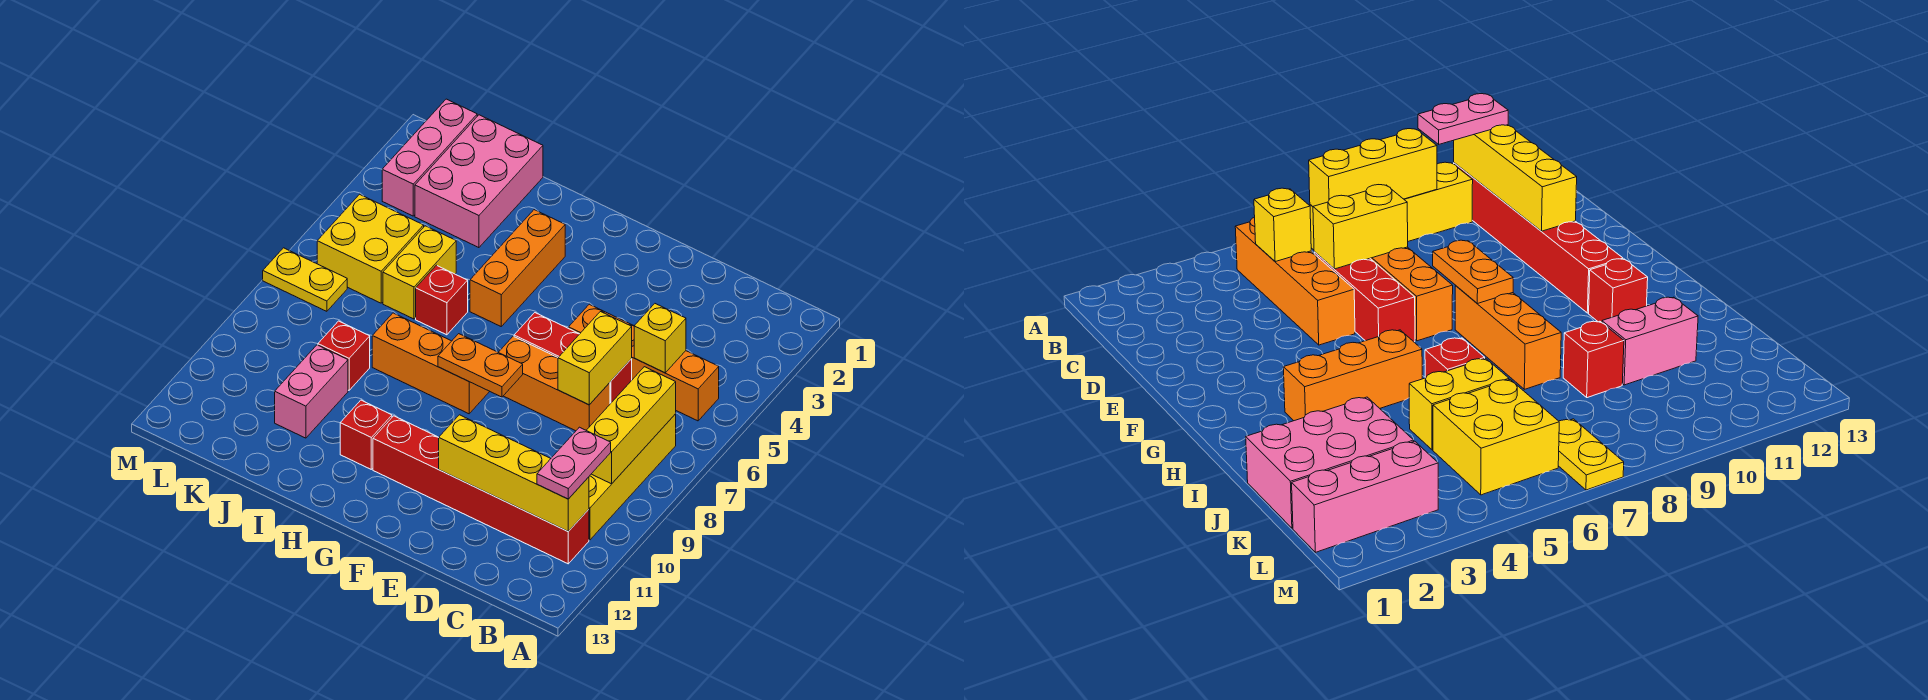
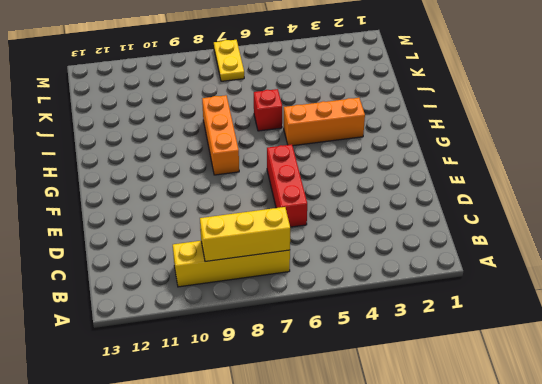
none -> orange 1x4 brick [569,304,719,421]
none -> red 1x6 brick [373,416,589,564]
none -> orange 1x3 brick [499,336,610,431]

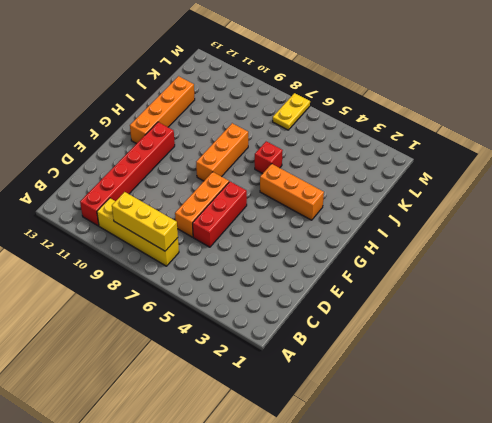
orange 1x4 brick [130,76,195,144] -> orange 1x4 brick moved to [569,304,719,421]
none -> red 1x1 brick [340,400,392,469]
none -> pink 2x3 brick [415,115,543,248]
none -> yellow 1x2 brick [383,226,456,319]

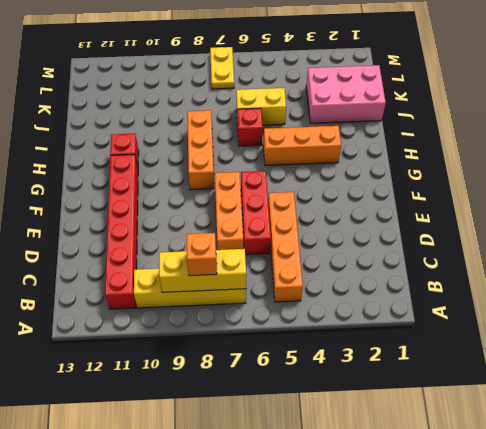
orange 1x1 brick [187,233,217,276] -> none
none -> red 1x1 brick [318,321,370,390]
none -> pink 1x2 brick [275,345,348,438]
none -> yellow 2x2 brick [317,194,424,303]

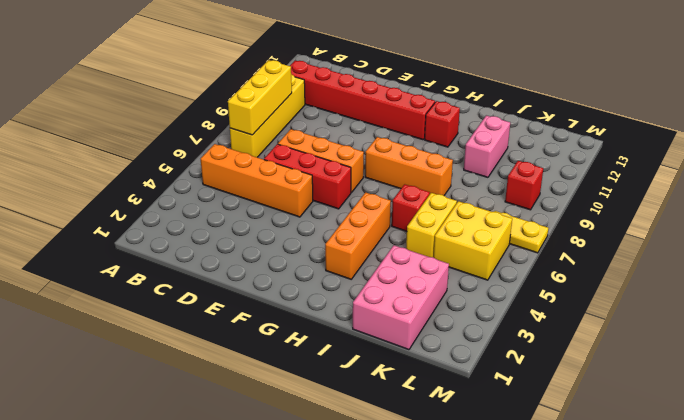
red 1x1 brick [505,161,543,210] -> red 1x1 brick moved to [318,321,370,390]
none -> pink 1x3 brick [382,99,477,216]
none -> yellow 1x4 brick [439,415,589,531]
none -> yellow 1x1 brick [634,304,686,373]

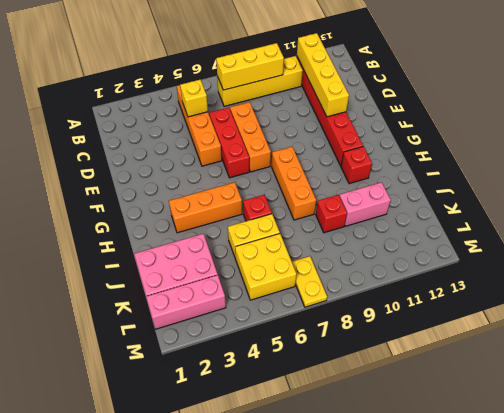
none -> yellow 1x2 brick [558,312,632,405]
none -> orange 1x2 plate [438,334,523,397]
none -> pink 1x2 plate [537,427,611,499]

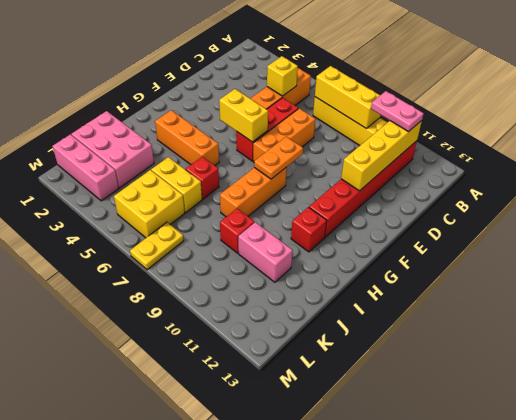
yellow 1x2 brick [219,89,268,142] -> yellow 1x2 brick moved to [558,312,632,405]

